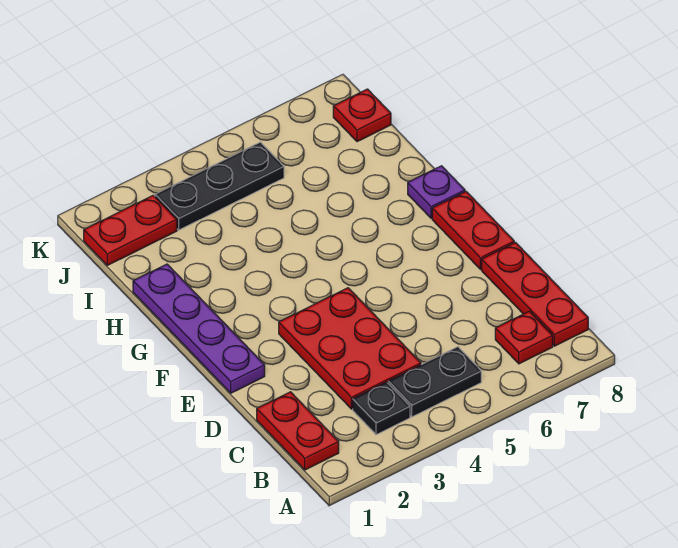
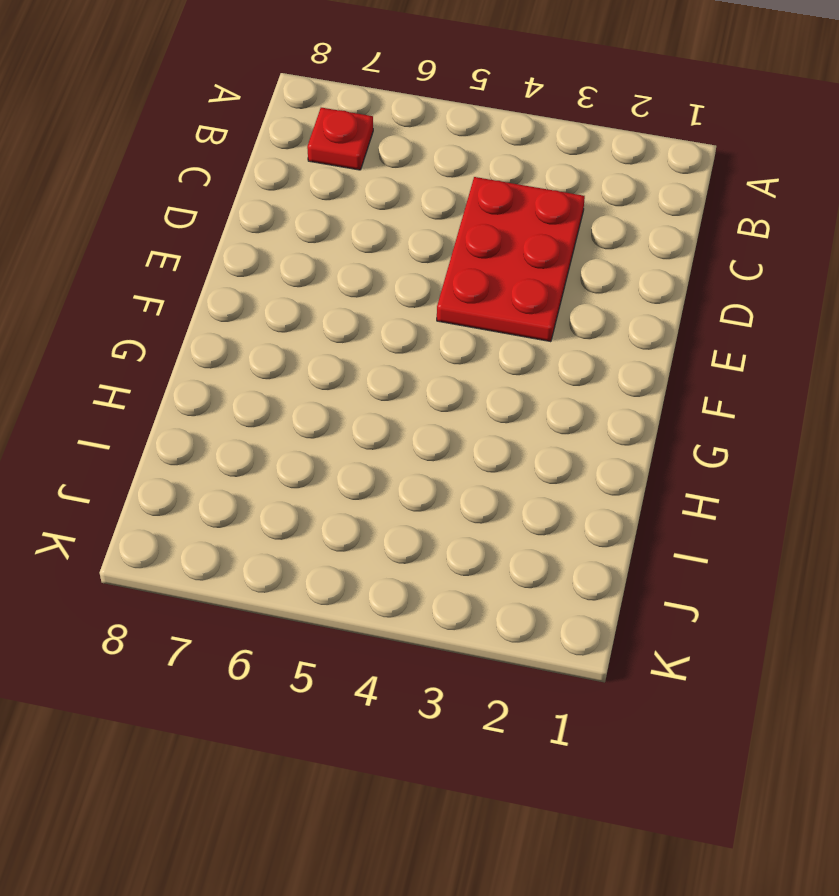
none -> red 1x2 plate [257,392,339,470]
none -> black 1x1 plate [353,382,410,435]
none -> black 1x2 plate [388,347,481,417]

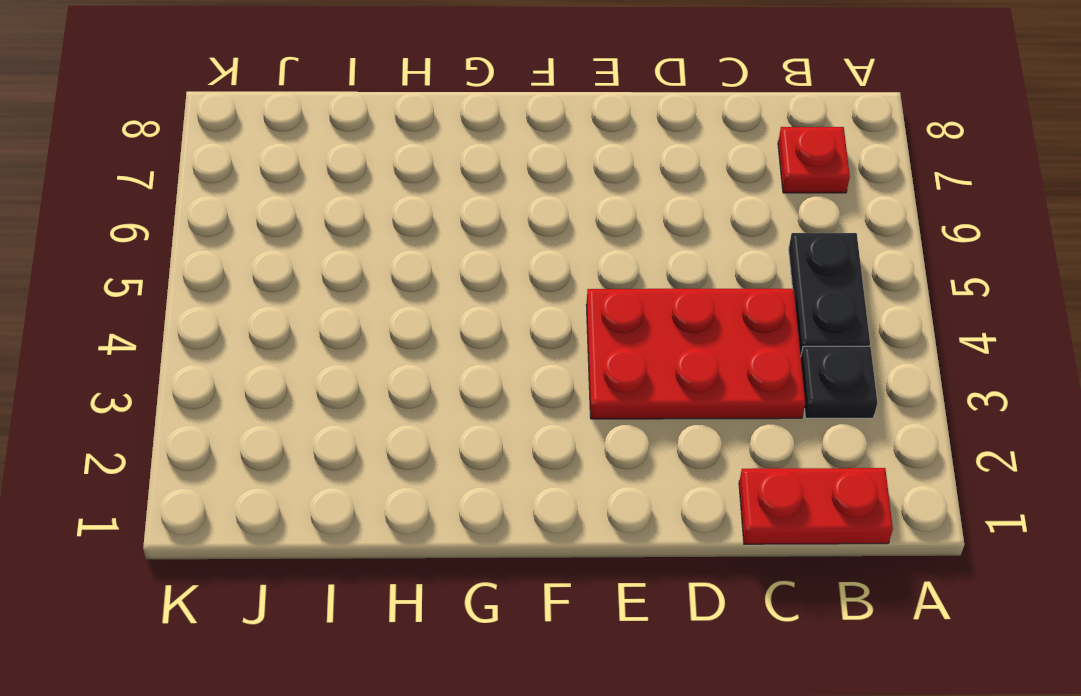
none -> red 1x3 plate [482,243,588,346]
none -> purple 1x4 plate [133,264,265,393]
none -> red 1x2 plate [432,192,514,270]

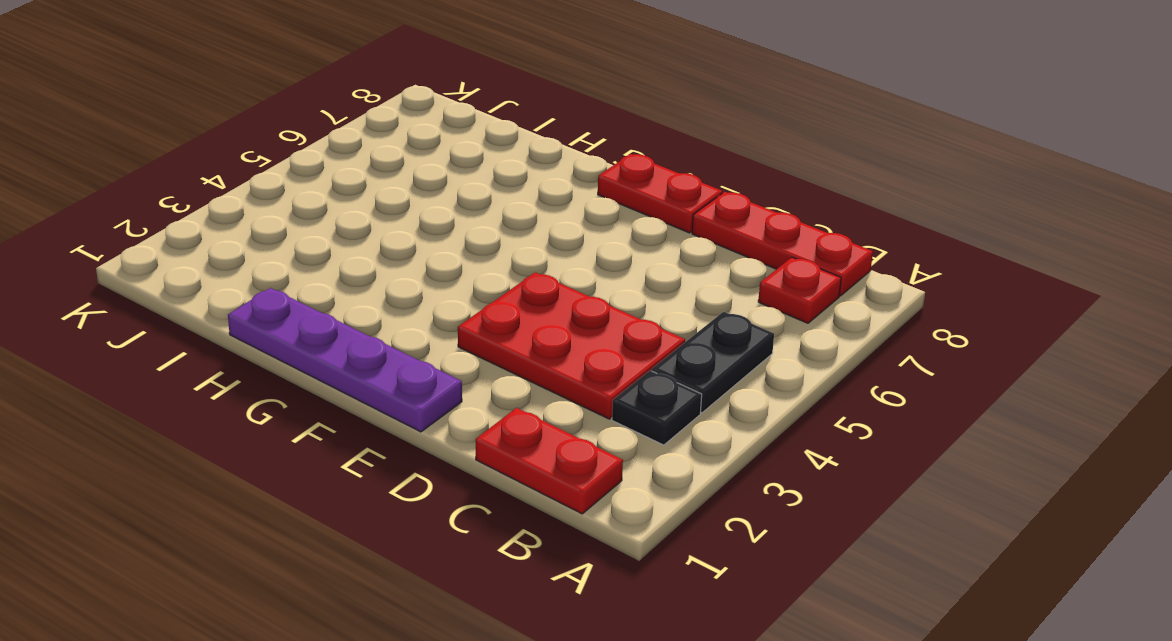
none -> purple 1x1 plate [408,166,465,218]
none -> red 1x2 plate [84,195,177,265]
none -> black 1x3 plate [155,142,284,230]

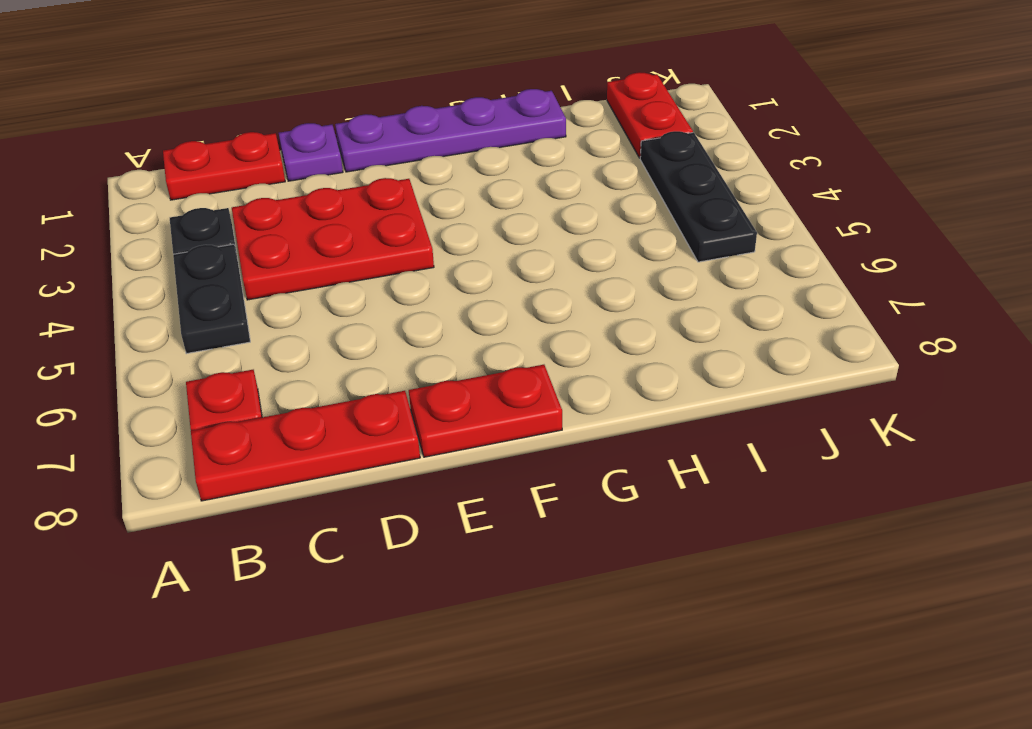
purple 1x1 plate [279,123,343,181] -> purple 1x1 plate moved to [408,166,465,218]
none -> red 1x1 plate [333,89,391,142]

